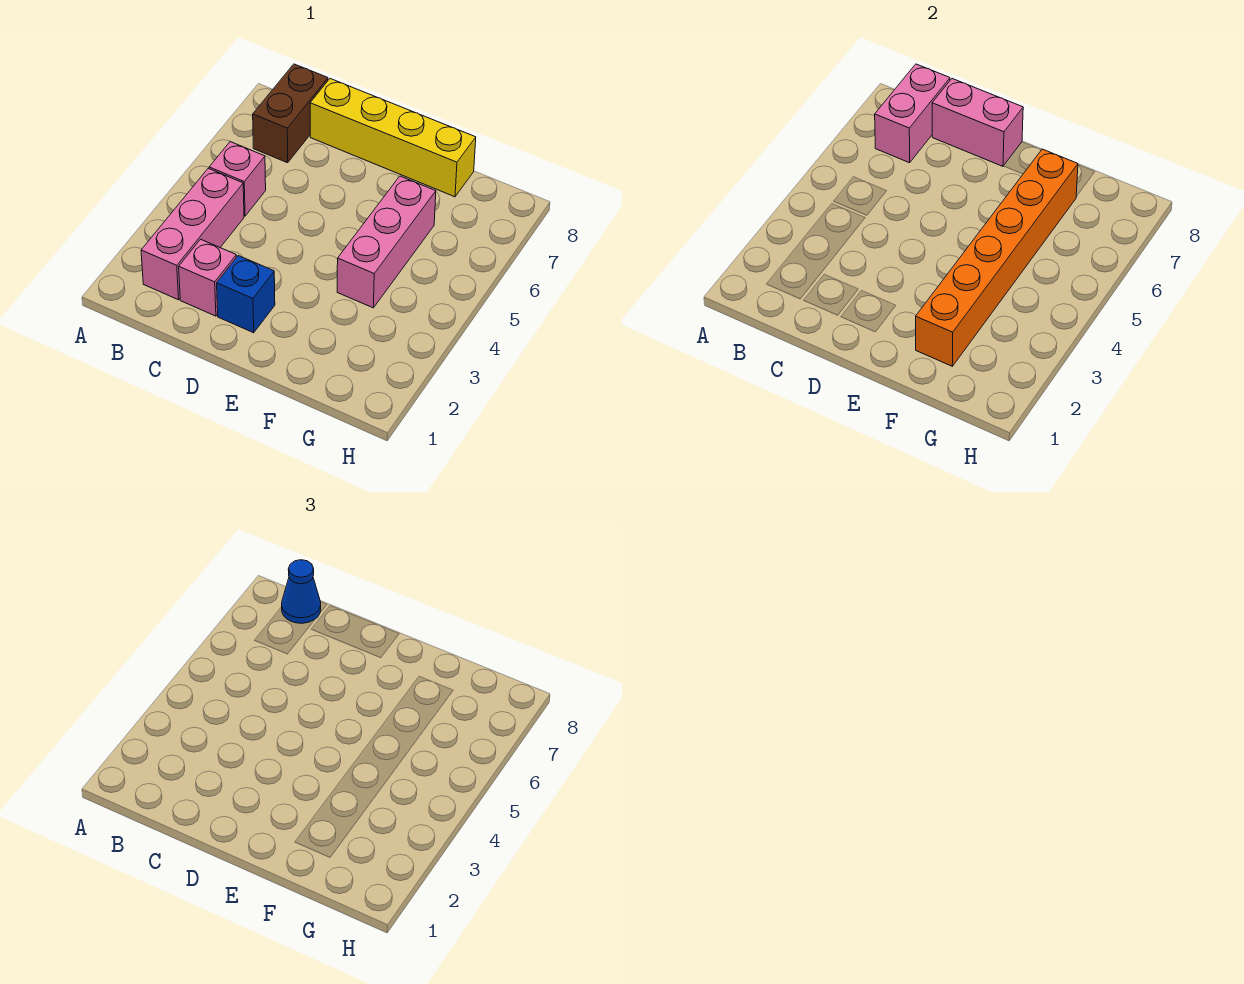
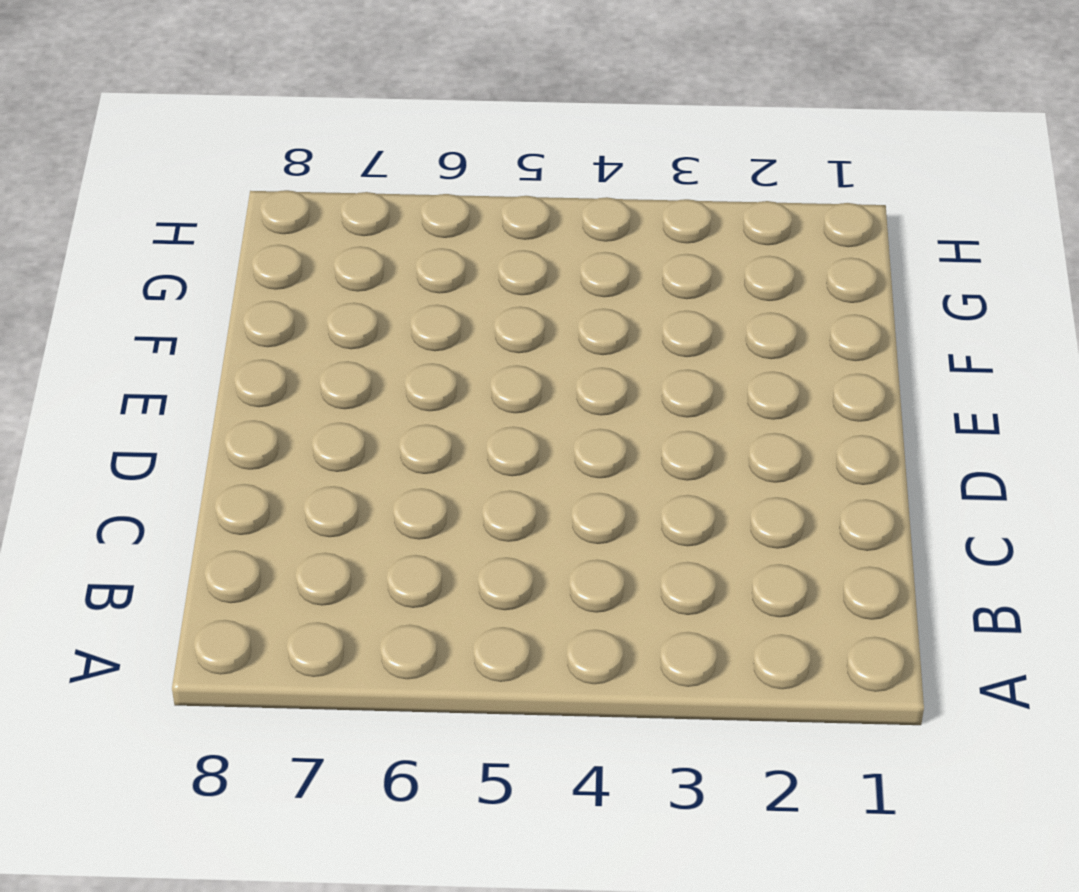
none -> pink 1x3 brick [141,168,244,300]
none -> pink 1x1 brick [209,142,266,216]

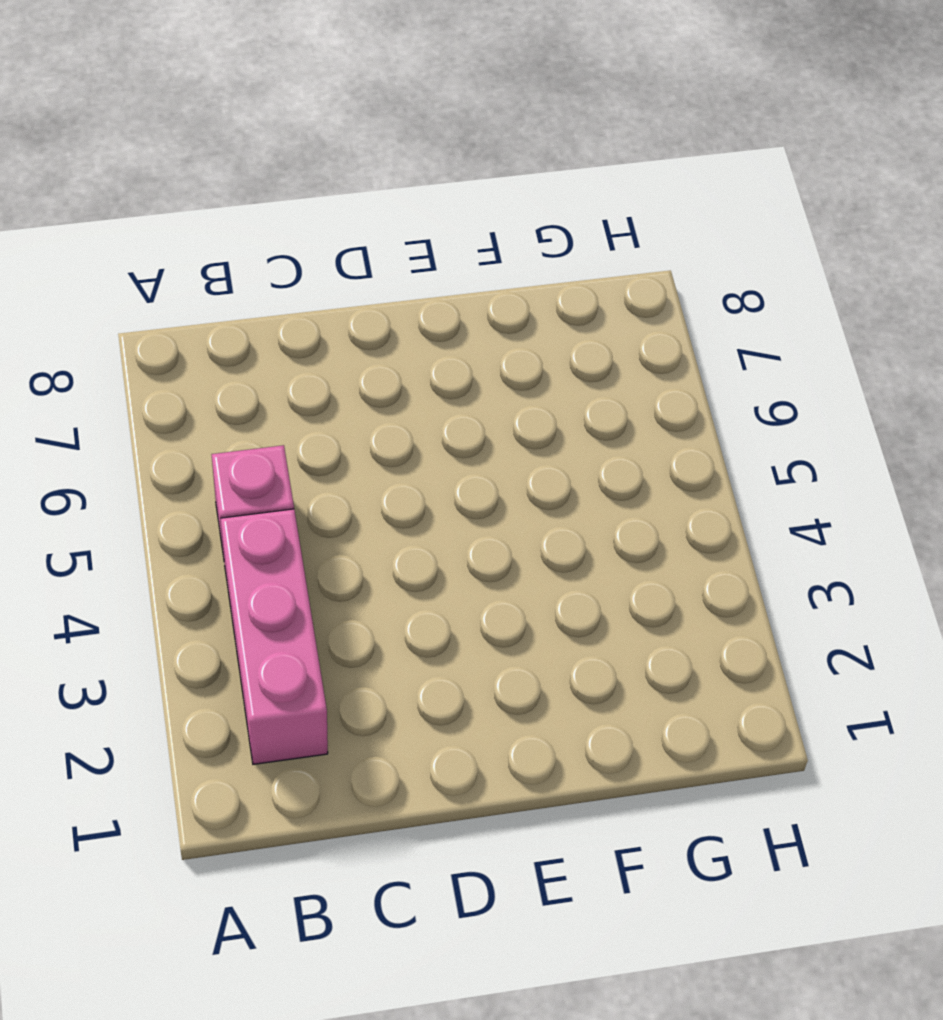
none -> brown 1x2 brick [253,64,328,163]
none -> pink 1x1 brick [179,239,236,316]

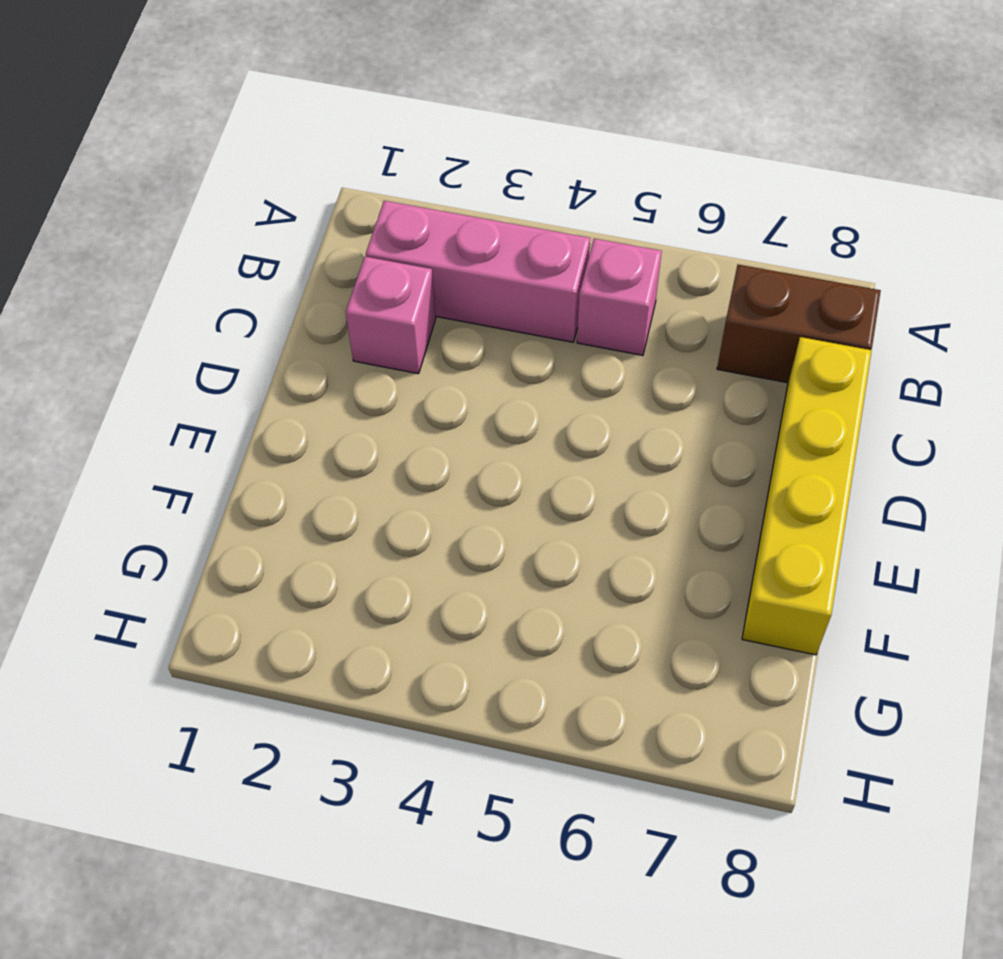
none -> blue 1x1 brick [217,256,275,333]
none -> pink 1x3 brick [337,176,436,308]

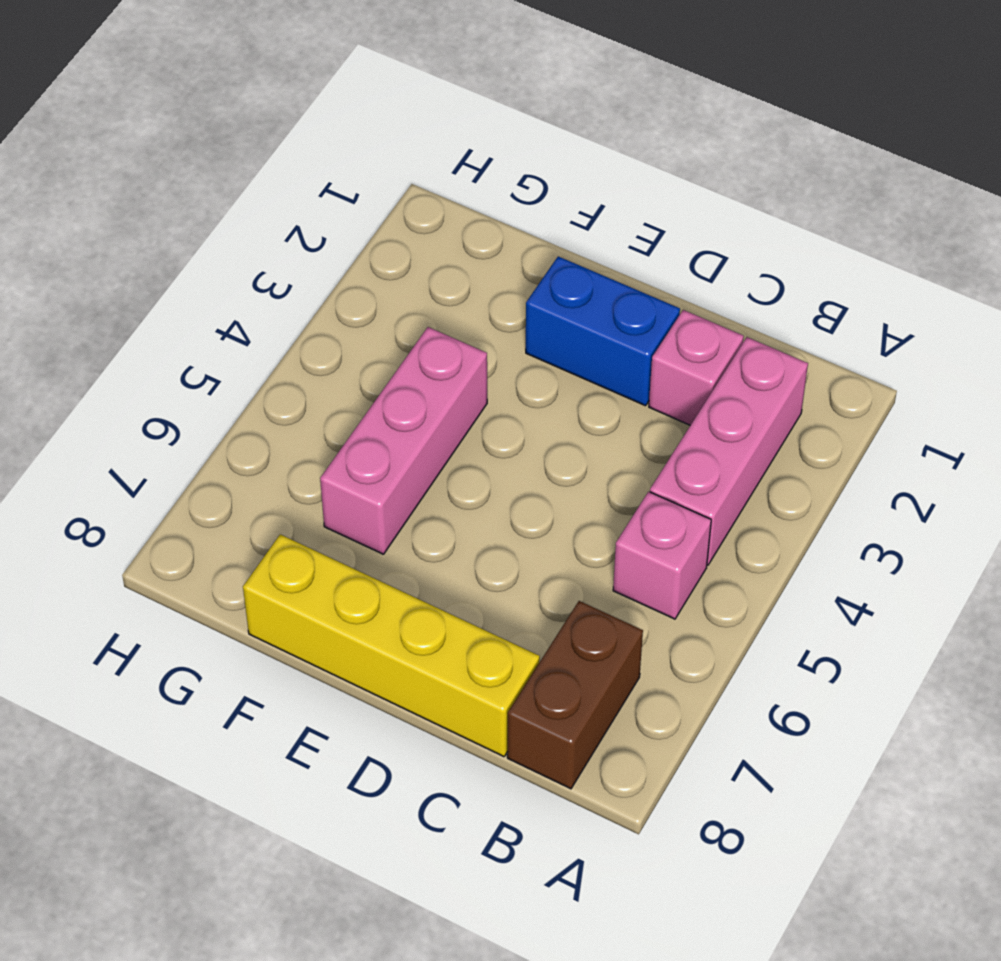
blue 1x2 brick [526,256,680,406] -> blue 1x1 brick [217,256,275,333]
none -> pink 1x2 brick [875,64,950,163]
none -> pink 1x2 brick [932,79,1023,166]

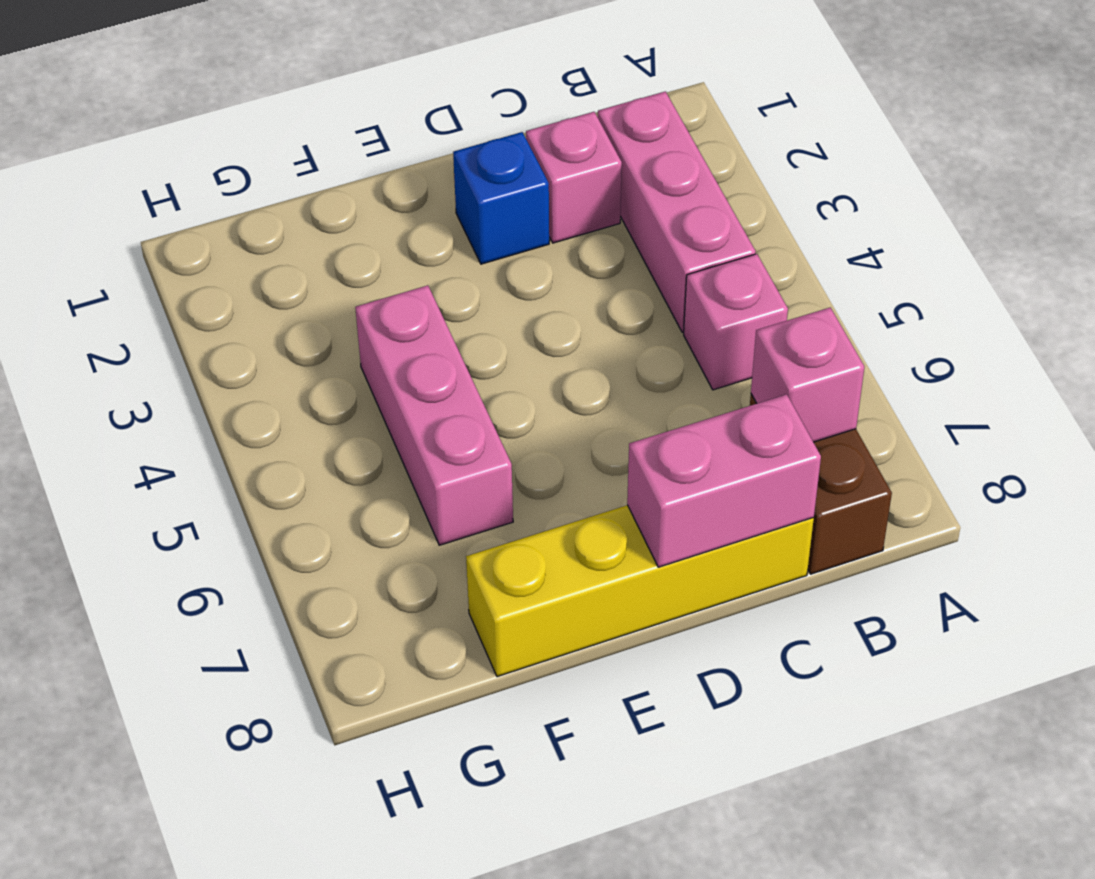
pink 1x1 brick [751,308,864,442] -> pink 1x2 brick [875,64,950,163]
none -> orange 1x6 brick [916,149,1078,366]
none -> blue 1x1 cone [282,560,321,623]

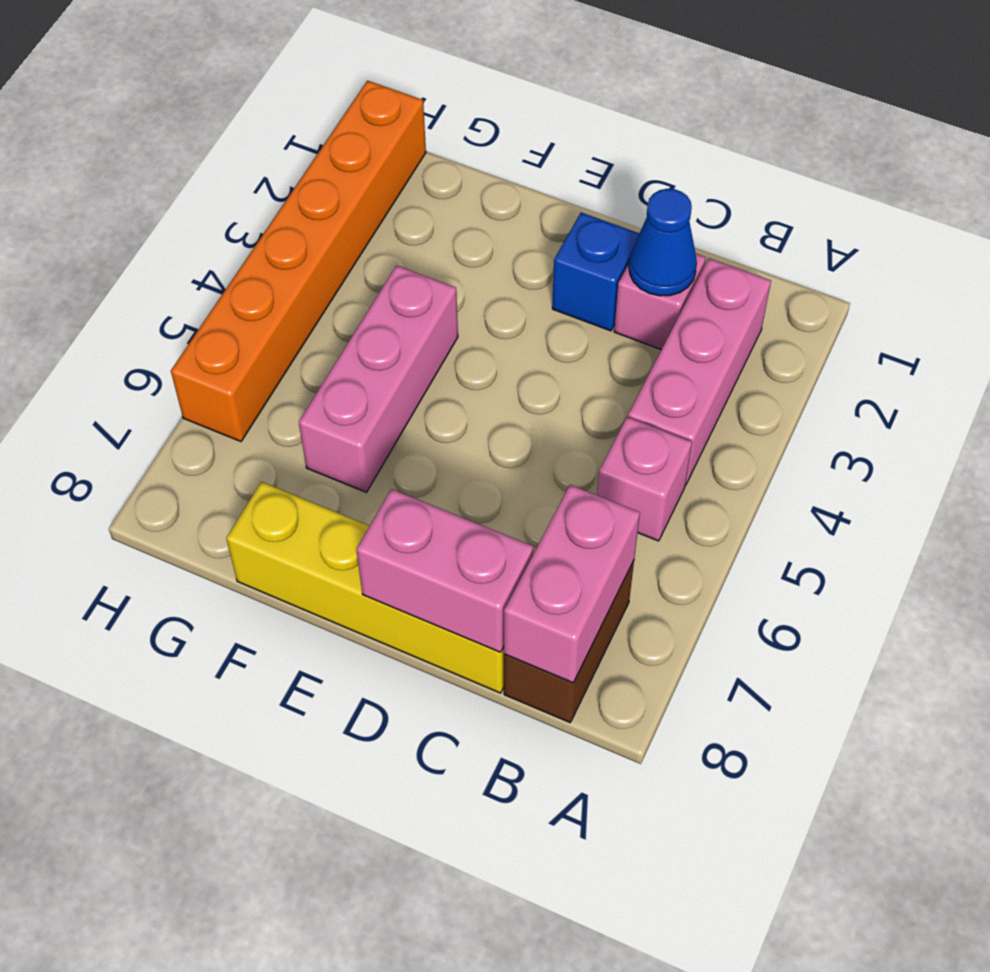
blue 1x1 cone [629,189,697,296] -> blue 1x1 cone moved to [282,560,321,623]
orange 1x6 brick [171,81,426,442] -> orange 1x6 brick moved to [916,149,1078,366]

